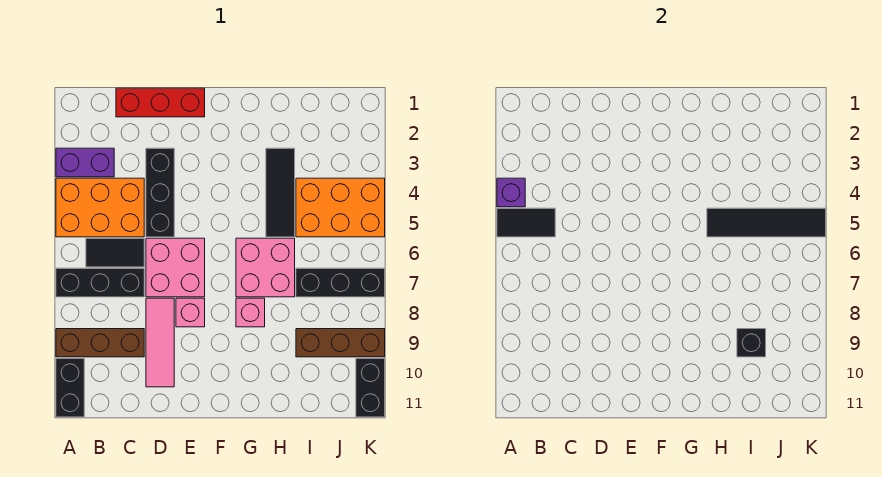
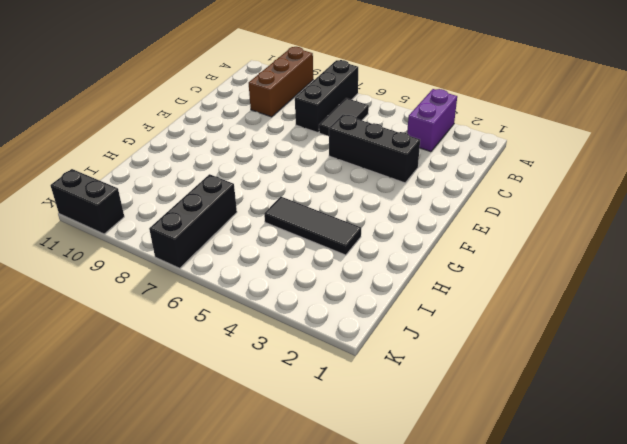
none -> orange 2x3 brick [56,178,144,237]
none -> black 1x2 brick [56,359,84,417]
none -> red 1x3 brick [116,88,205,117]

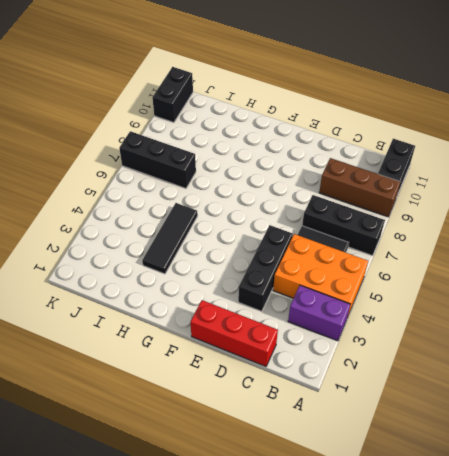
none -> pink 2x2 brick [146,238,205,297]
none -> pink 1x3 tile [146,298,174,387]
none -> pink 1x1 brick [176,298,205,327]

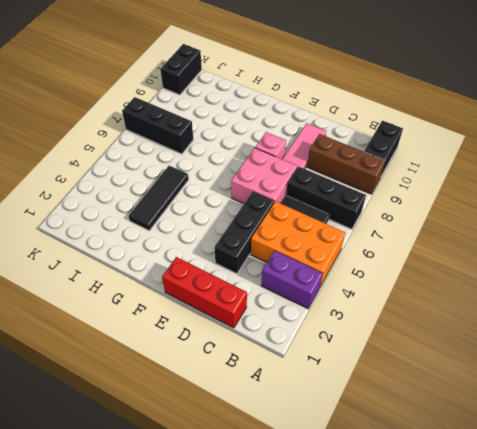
none -> pink 2x2 brick [236,238,295,297]
none -> pink 1x1 brick [236,298,265,327]
none -> orange 2x3 brick [296,178,385,237]

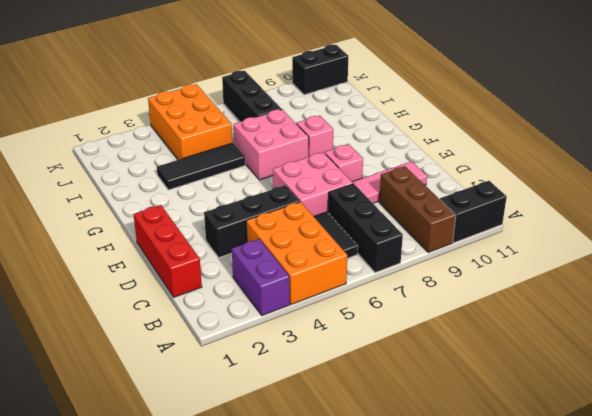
none -> brown 1x3 brick [296,329,385,357]
none -> purple 1x1 brick [497,178,525,207]
none -> black 1x2 tile [497,208,555,237]

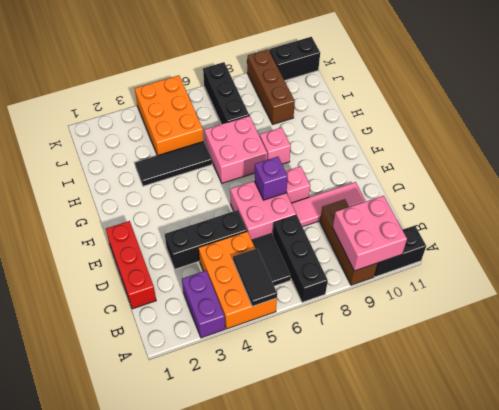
pink 2x2 brick [333,196,407,271] -> none
purple 1x1 brick [255,157,288,200] -> purple 1x1 brick moved to [497,178,525,207]
none -> black 1x4 tile [707,208,826,237]
none -> black 1x1 brick [737,329,766,357]

